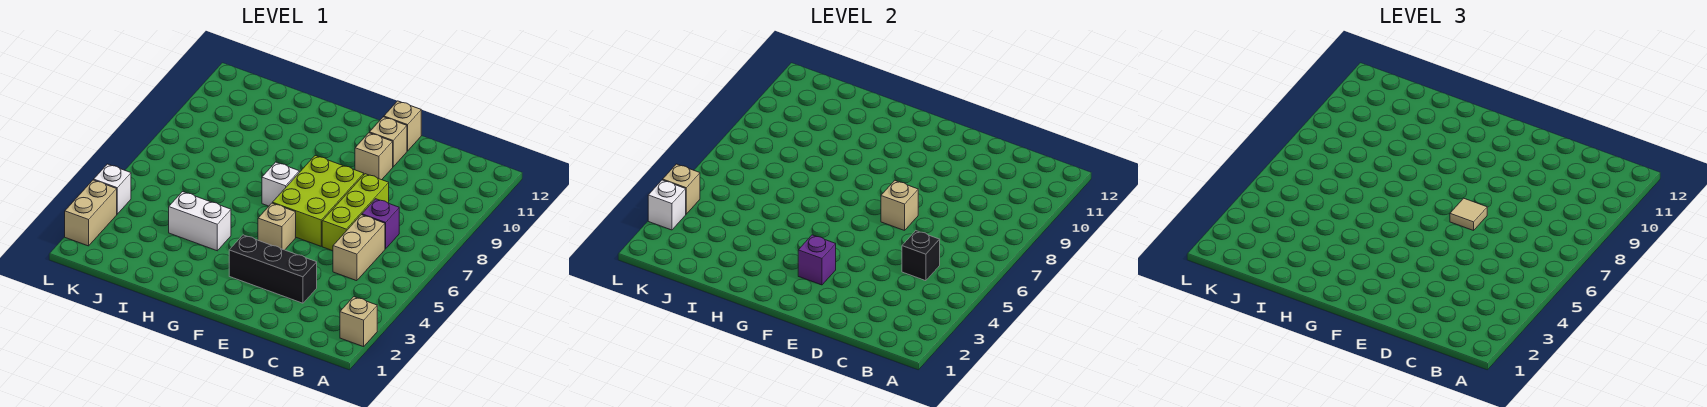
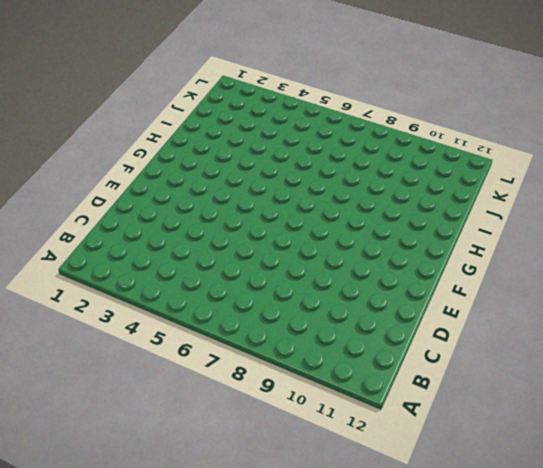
none -> tan 1x1 brick [340,297,377,347]
none -> tan 1x2 brick [333,215,385,281]
none -> purple 1x1 brick [362,199,399,249]

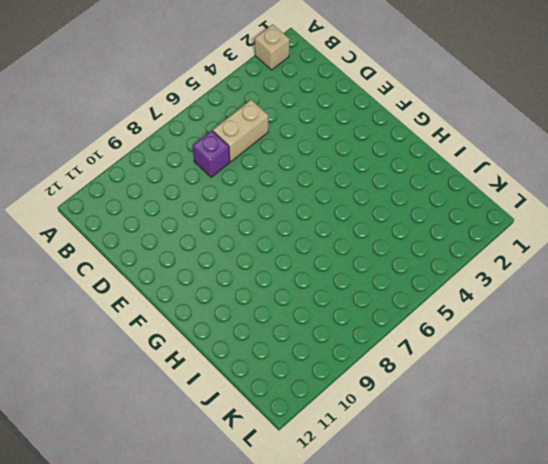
none -> black 1x3 brick [229,235,317,303]
none -> lime 1x3 brick [322,174,389,251]
none -> lime 2x3 brick [272,156,364,246]

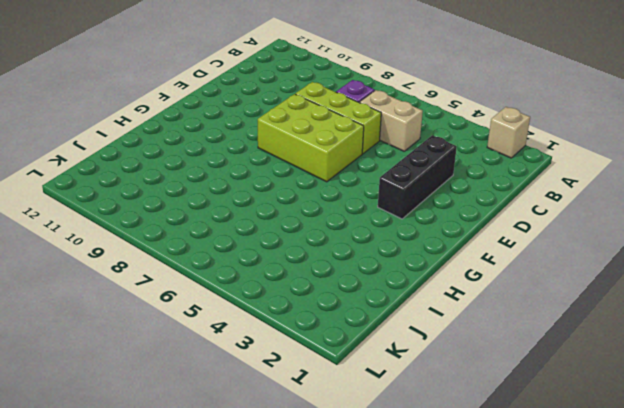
none -> tan 1x1 brick [355,133,393,180]
none -> tan 1x1 brick [369,117,407,167]
none -> tan 1x1 brick [384,101,421,151]

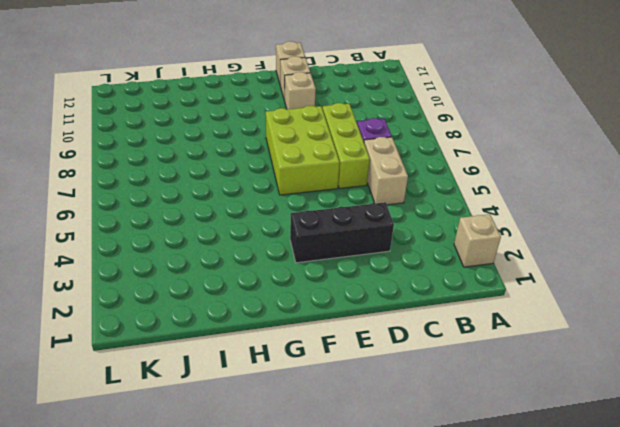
none -> tan 1x1 brick [258,203,296,250]
none -> white 1x1 brick [262,162,299,206]
none -> white 1x2 brick [169,192,231,251]

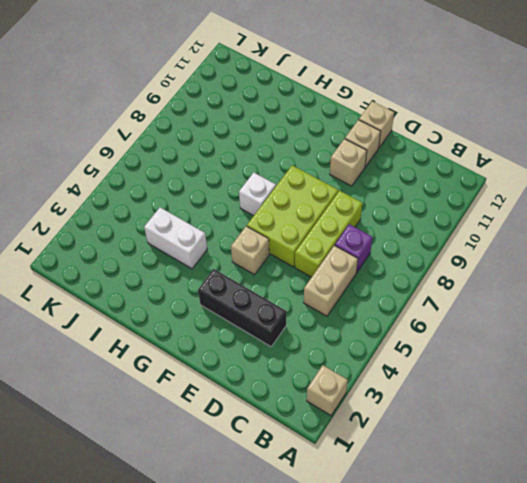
none -> tan 1x2 brick [65,180,117,246]
none -> white 1x1 brick [94,164,131,214]
none -> black 1x1 brick [902,231,940,281]

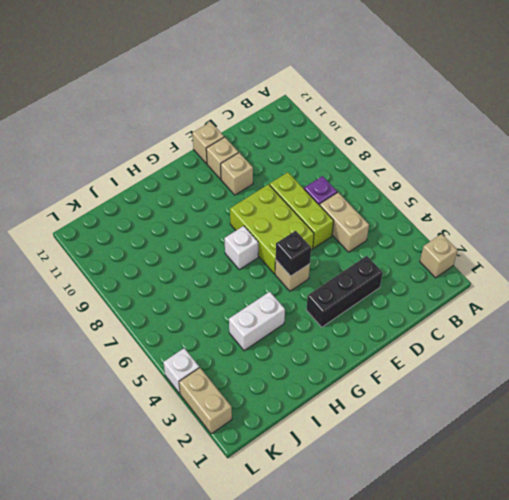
black 1x1 brick [276,231,311,276] -> black 1x1 brick moved to [902,231,940,281]
none -> tan 1x1 brick [881,180,918,230]
none -> purple 1x1 brick [798,235,836,285]
none -> white 1x1 brick [648,180,686,230]

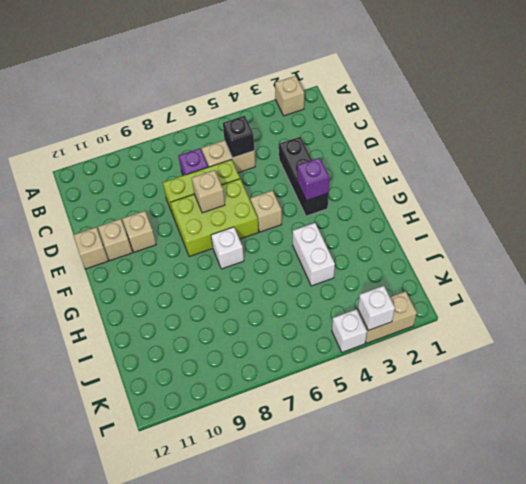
none -> tan 1x1 brick [663,164,700,214]
none -> tan 1x1 tile [1450,198,1487,230]

